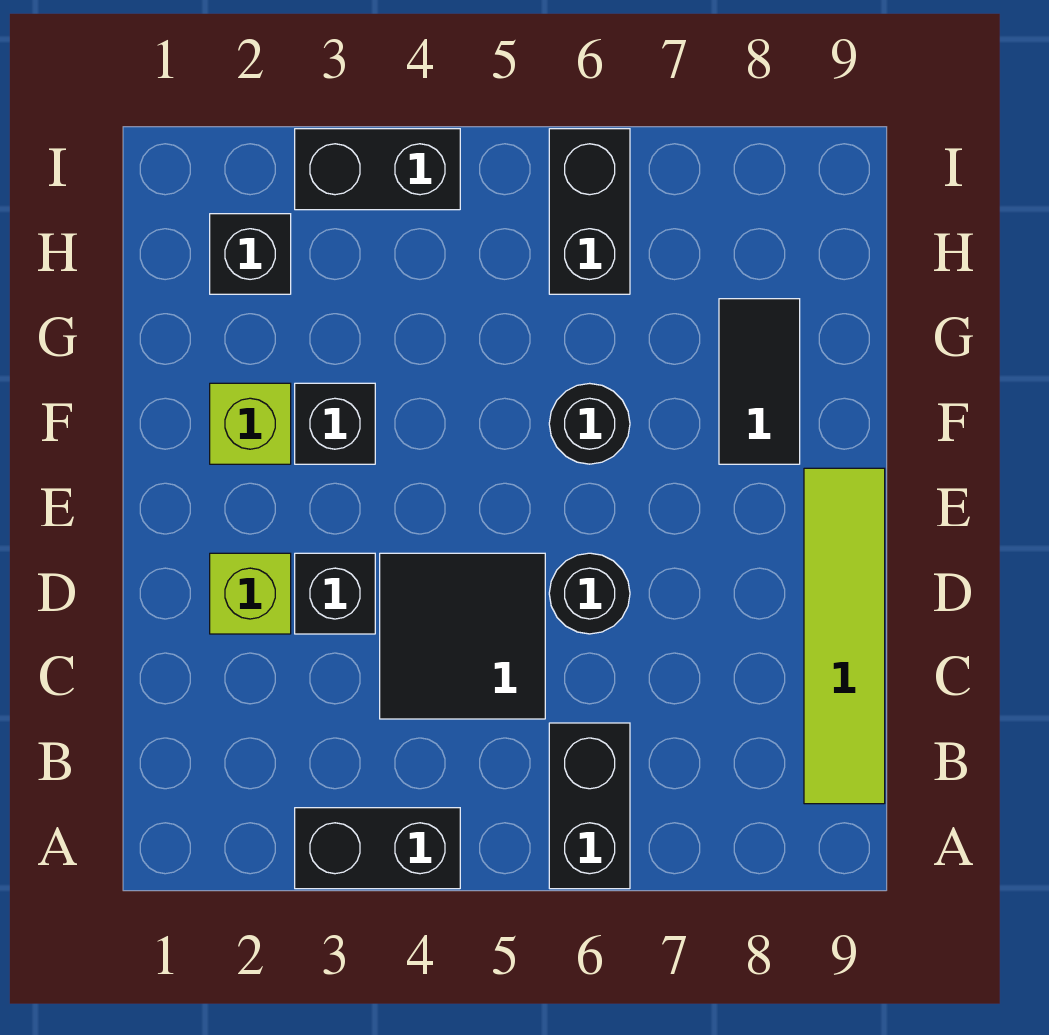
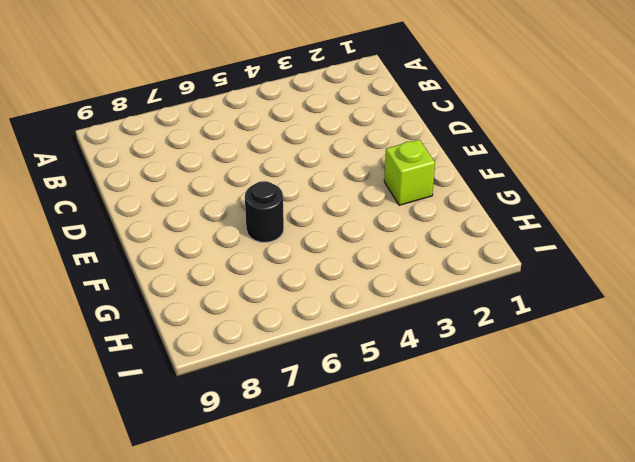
none -> black 1x2 brick [295,808,460,889]
none -> black 1x2 brick [549,723,630,889]
none -> lime 1x4 tile [804,468,885,804]

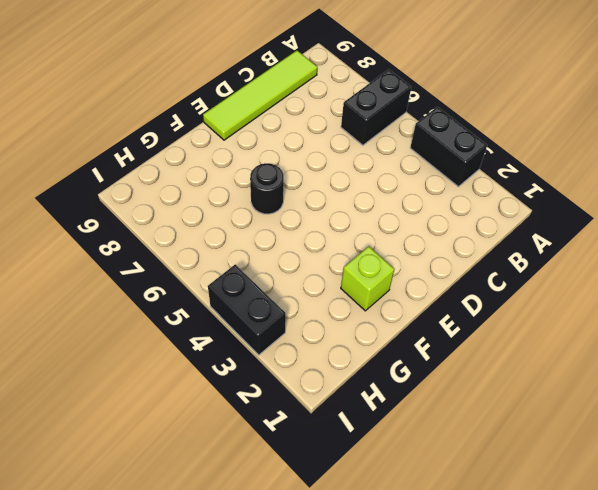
none -> black 2x2 tile [380,553,545,719]
none -> lime 1x1 brick [210,553,291,634]
none -> black 1x1 brick [295,553,375,634]

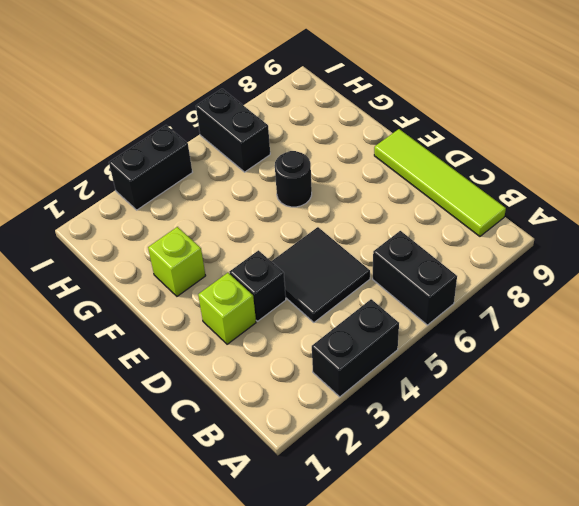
none -> black 1x1 round brick [549,553,630,634]
none -> black 1x1 brick [295,383,375,464]
none -> black 1x2 tile [719,299,800,464]

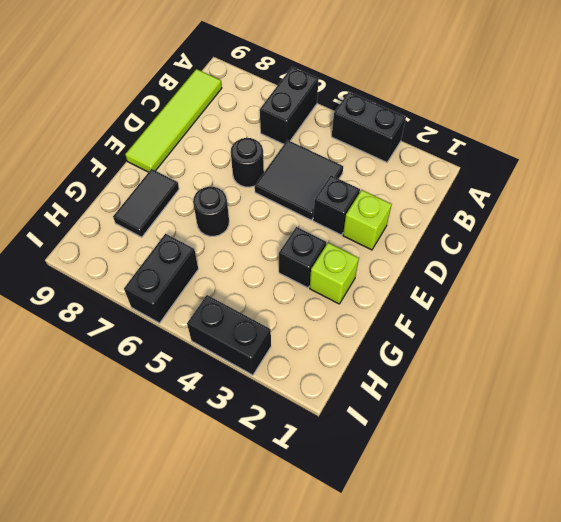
none -> black 1x1 brick [210,214,291,294]

